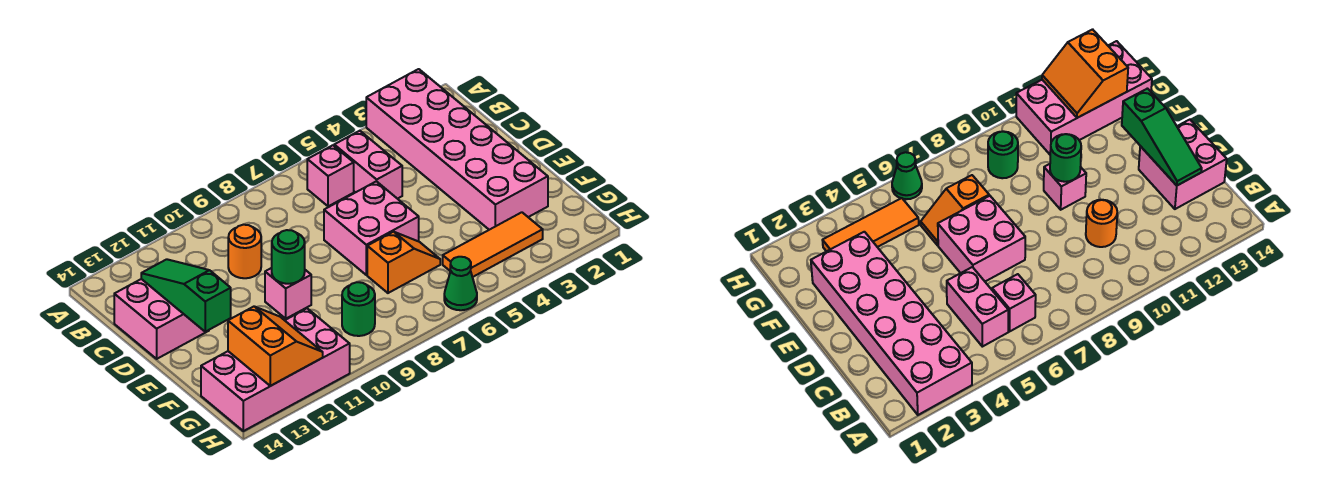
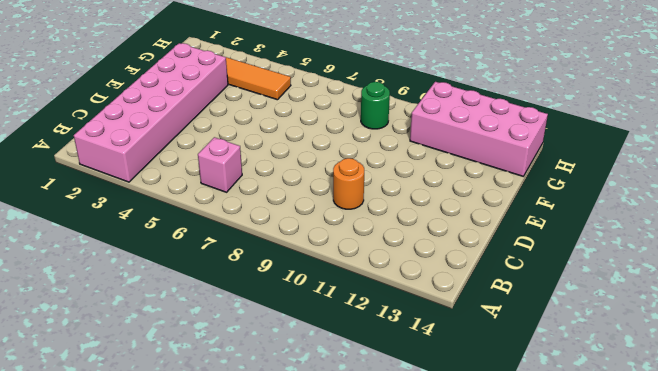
none -> pink 1x2 brick [334,131,402,199]
none -> pink 2x2 brick [114,279,209,359]
none -> pink 2x2 brick [324,181,419,275]

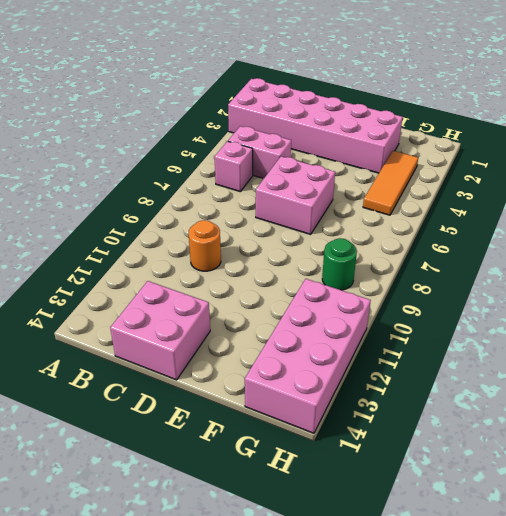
none -> pink 1x1 brick [265,268,311,319]
none -> orange 1x2 slope [367,232,440,293]
none -> green 1x1 cone [444,257,477,310]

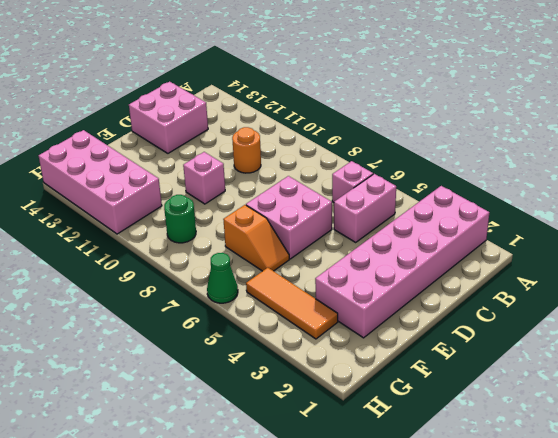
none -> green 1x3 slope [141,259,231,332]
none -> green 1x1 round brick [272,230,305,284]
none -> orange 2x2 slope [228,307,323,386]

